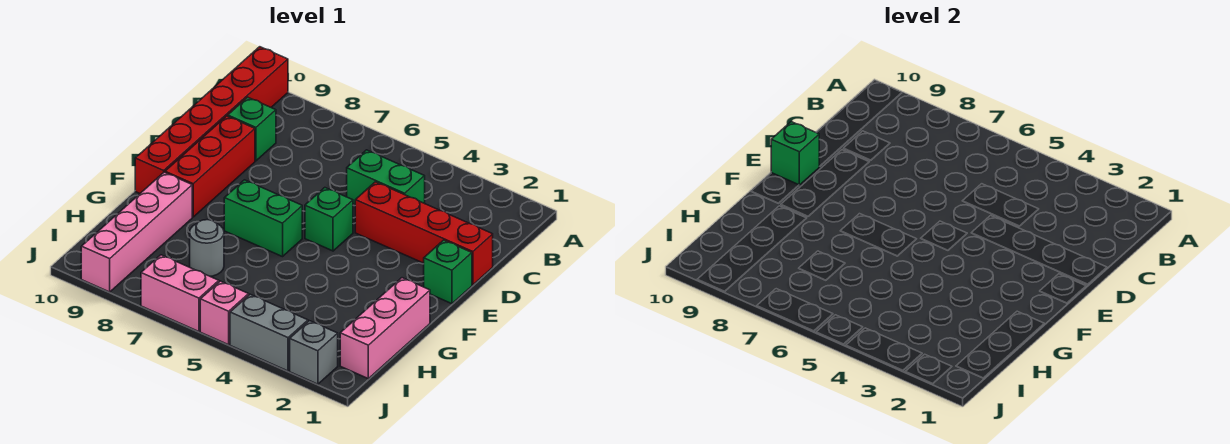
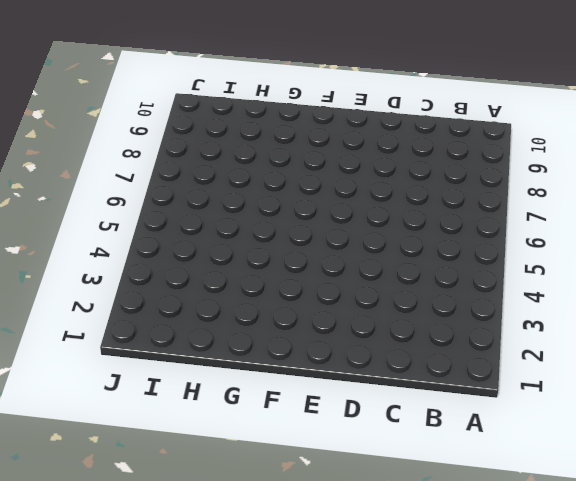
none -> red 1x6 brick [135,47,288,193]
none -> green 1x2 brick [347,150,425,205]
none -> green 1x1 brick [228,97,276,161]

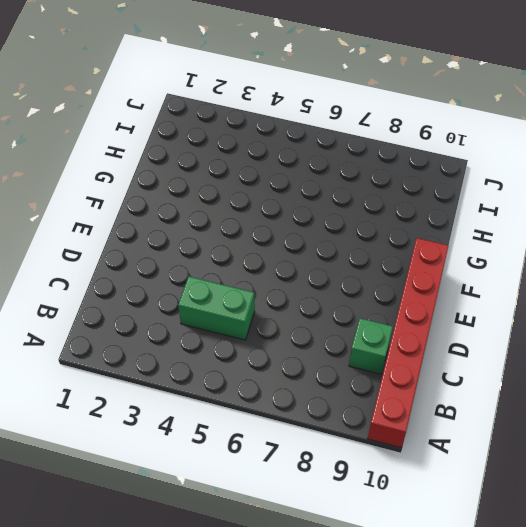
none -> red 1x4 brick [355,182,493,285]
none -> red 1x3 brick [165,116,255,217]
none -> green 1x1 brick [424,240,472,304]

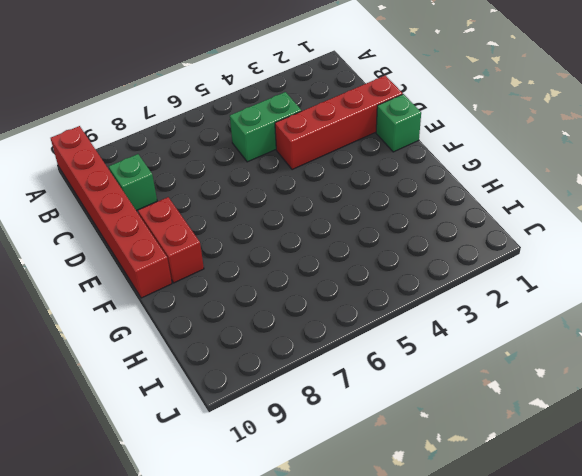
red 1x2 brick [138,197,204,283] -> red 1x3 brick [165,116,255,217]
none -> green 1x1 brick [305,188,353,251]
none -> green 1x2 brick [224,180,302,257]
none -> pink 1x3 brick [340,278,430,379]

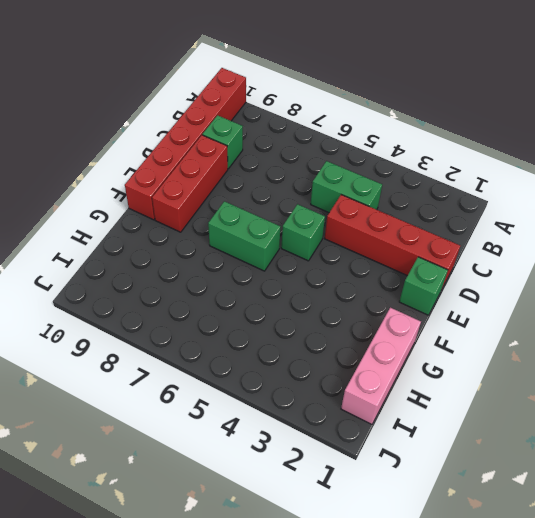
none -> pink 1x4 brick [81,172,192,292]
none -> grey 1x1 round brick [190,220,224,276]
none -> grey 1x1 brick [290,321,338,384]

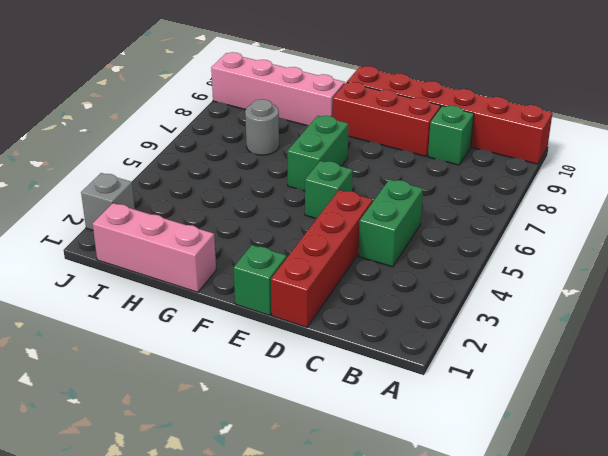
none -> grey 1x2 brick [230,294,308,371]
none -> pink 1x1 brick [200,281,249,345]
none -> pink 1x2 brick [141,255,219,332]

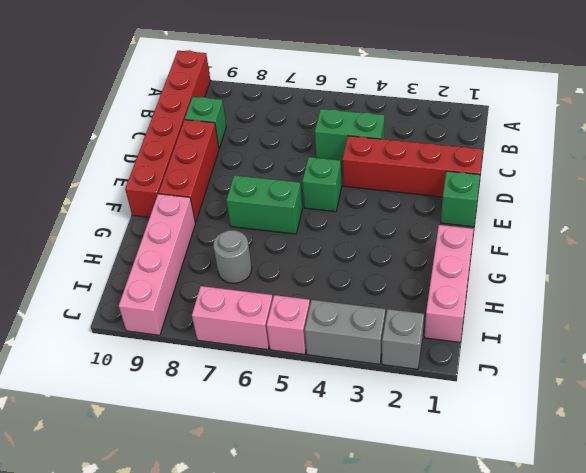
none -> green 1x1 brick [771,122,819,185]

